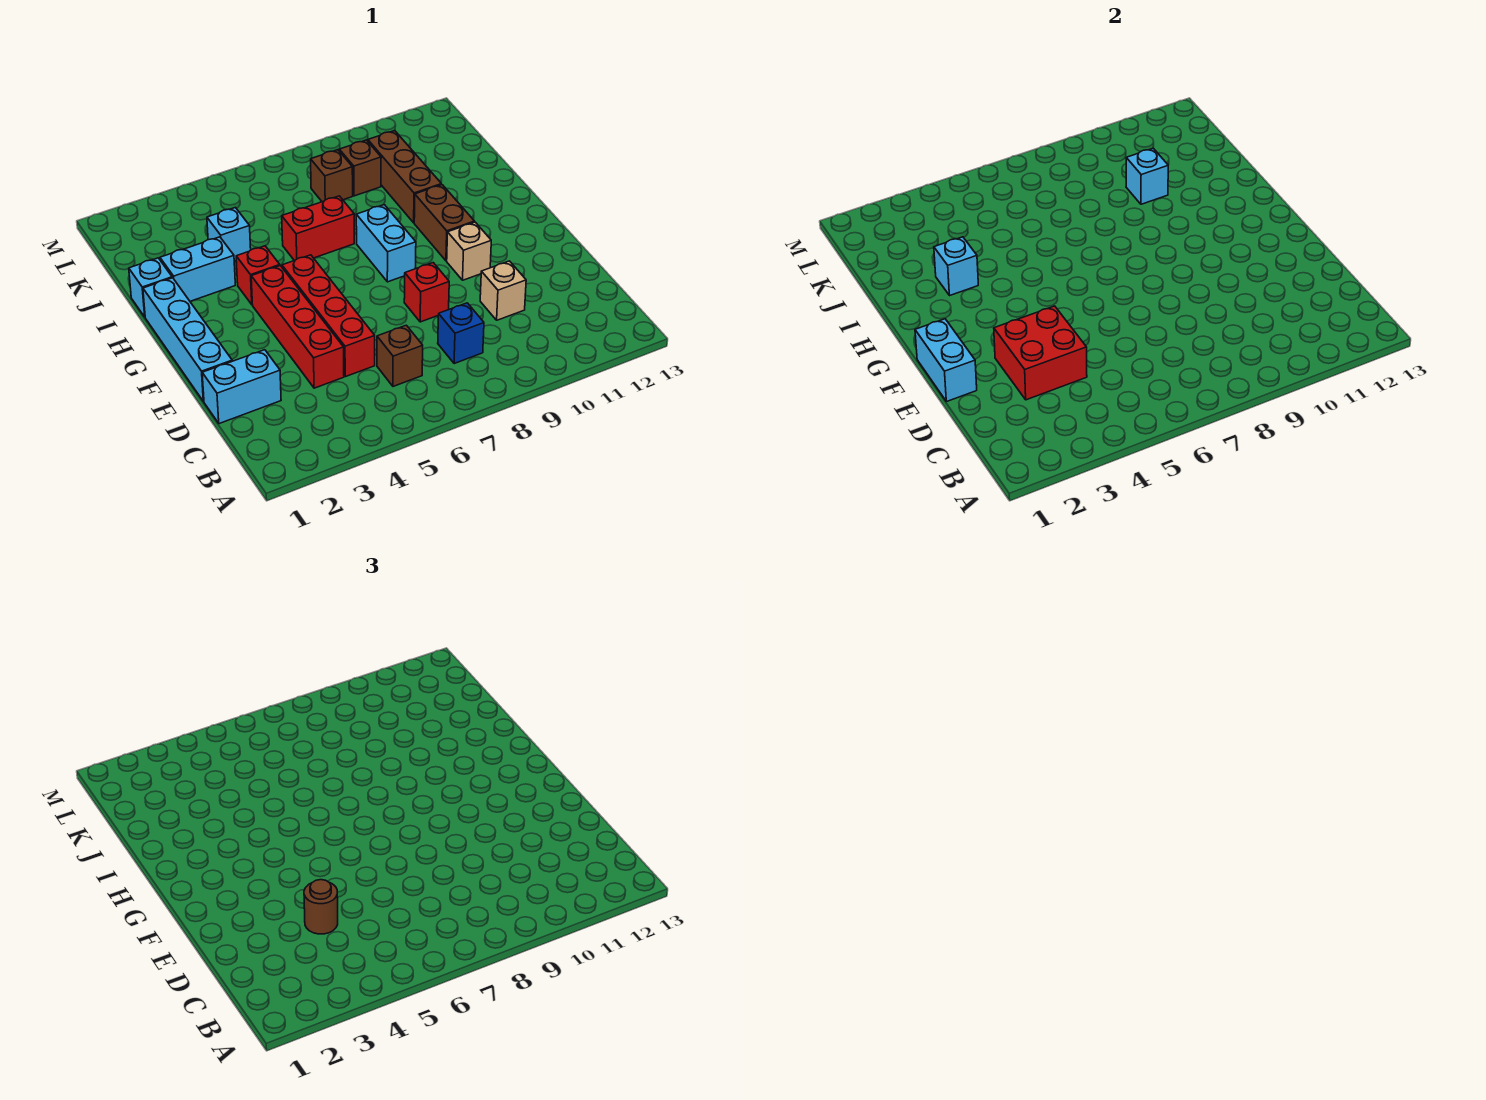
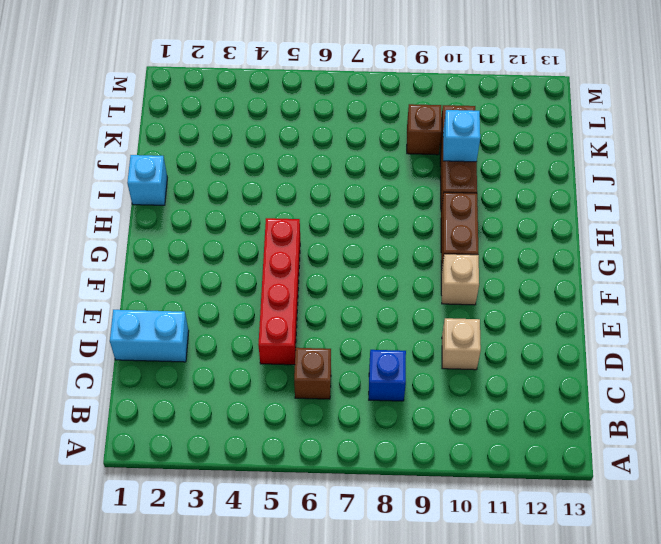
none -> red 1x4 brick [251,266,344,388]
none -> cyan 1x4 brick [143,278,232,402]
none -> red 1x1 brick [404,263,449,322]

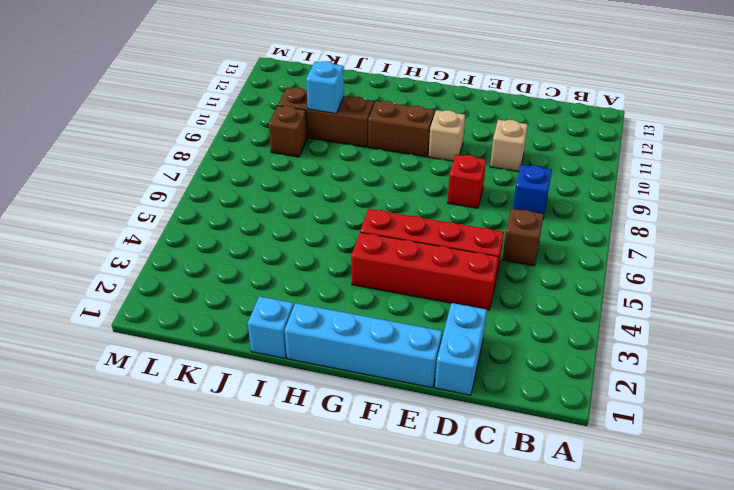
none -> cyan 1x2 brick [356,205,416,282]
none -> red 1x1 brick [236,246,280,304]
none -> cyan 1x2 brick [160,237,235,301]

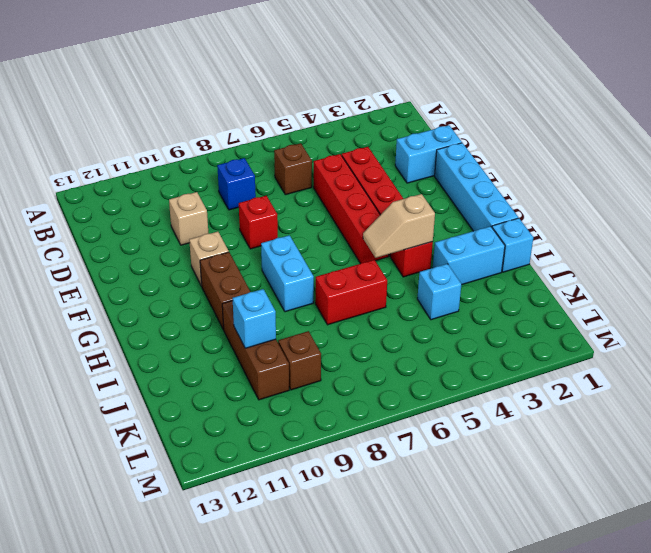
tan 1x2 slope [363,194,435,258] -> none
none -> brown 1x1 brick [311,150,353,202]
none -> red 2x2 brick [994,306,1087,400]
none -> cyan 1x2 brick [915,319,977,402]

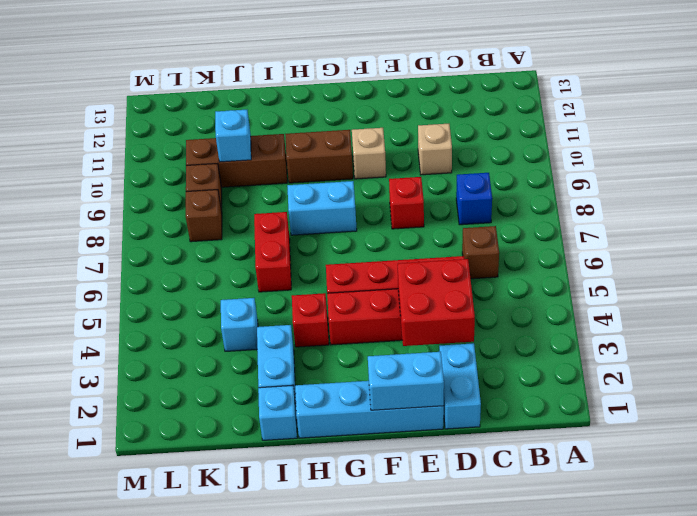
none -> cyan 1x1 brick [934,237,978,296]
none -> brown 1x1 round brick [304,880,338,934]

